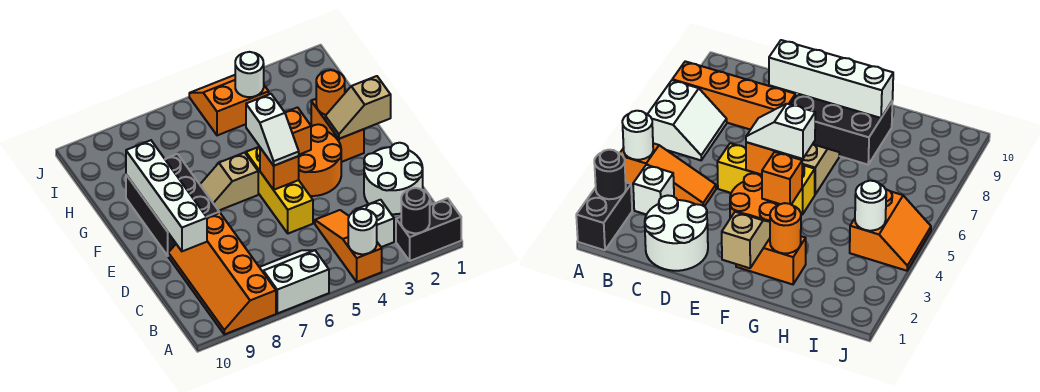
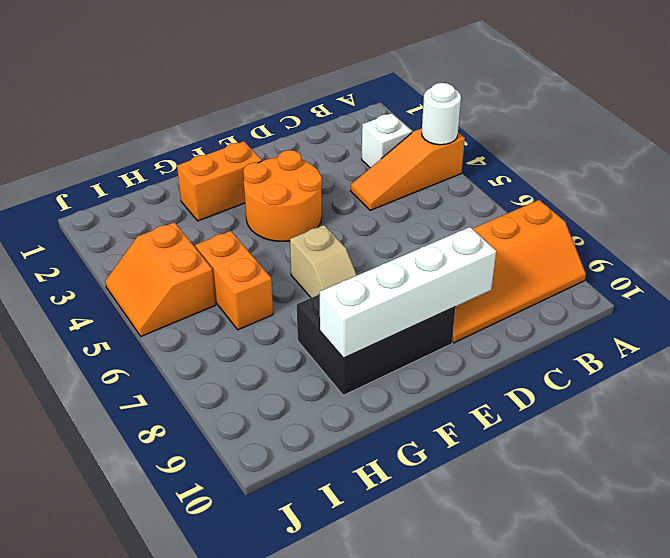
orange 1x2 brick [195,231,273,330] -> none
none -> black 1x2 brick [396,198,461,261]
none -> white 2x2 slope [260,250,329,313]
none -> white 2x2 round brick [364,143,423,214]

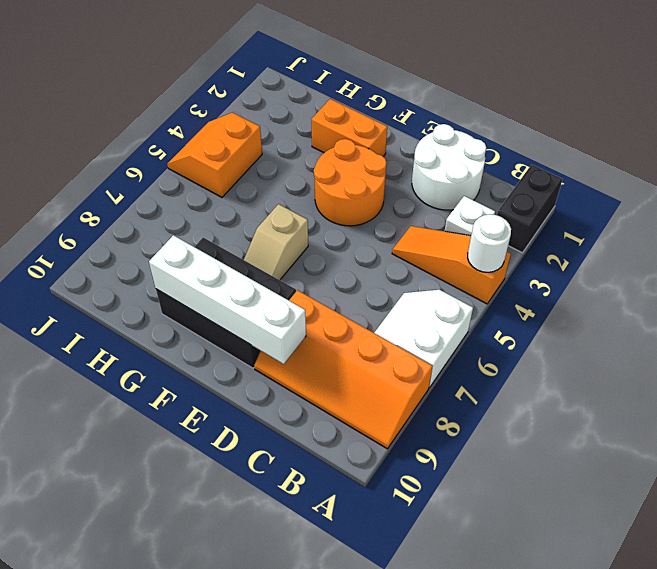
none -> yellow 1x3 brick [246,147,313,234]
none -> black 1x1 round brick [401,188,430,233]
none -> orange 1x1 brick [260,148,299,190]

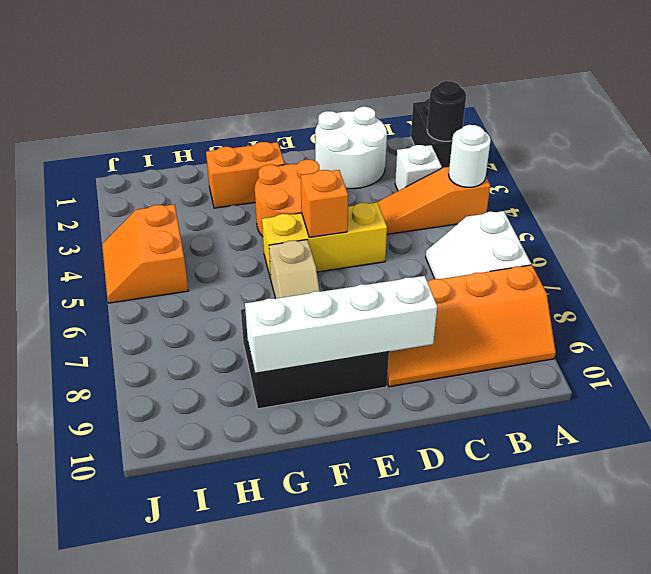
none -> tan 1x2 slope [325,76,391,139]
none -> orange 1x1 brick [285,108,311,155]
none -> orange 1x1 round brick [316,70,345,115]

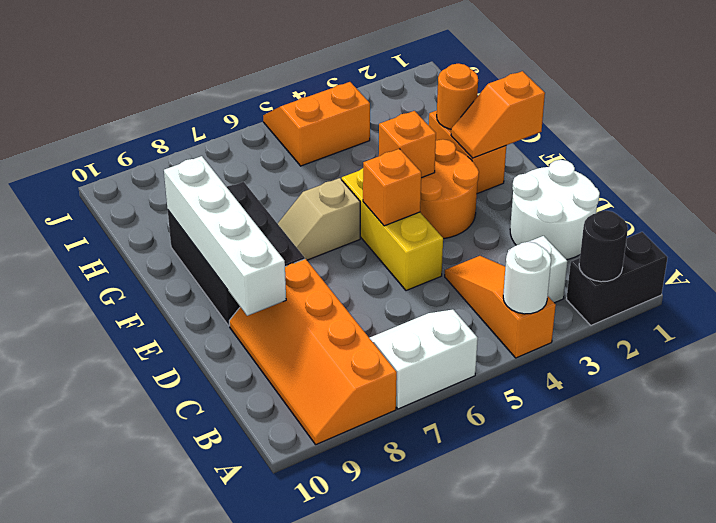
orange 1x2 slope [451,71,545,158] -> tan 1x2 slope [325,76,391,139]
none -> white 1x1 round brick [235,52,264,97]
none -> white 1x2 slope [246,94,299,166]

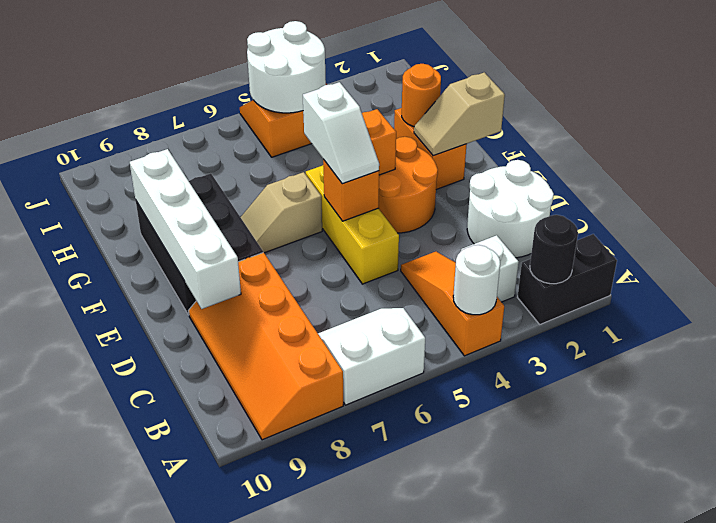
white 2x2 round brick [247,21,326,113] -> white 1x1 round brick [235,52,264,97]

